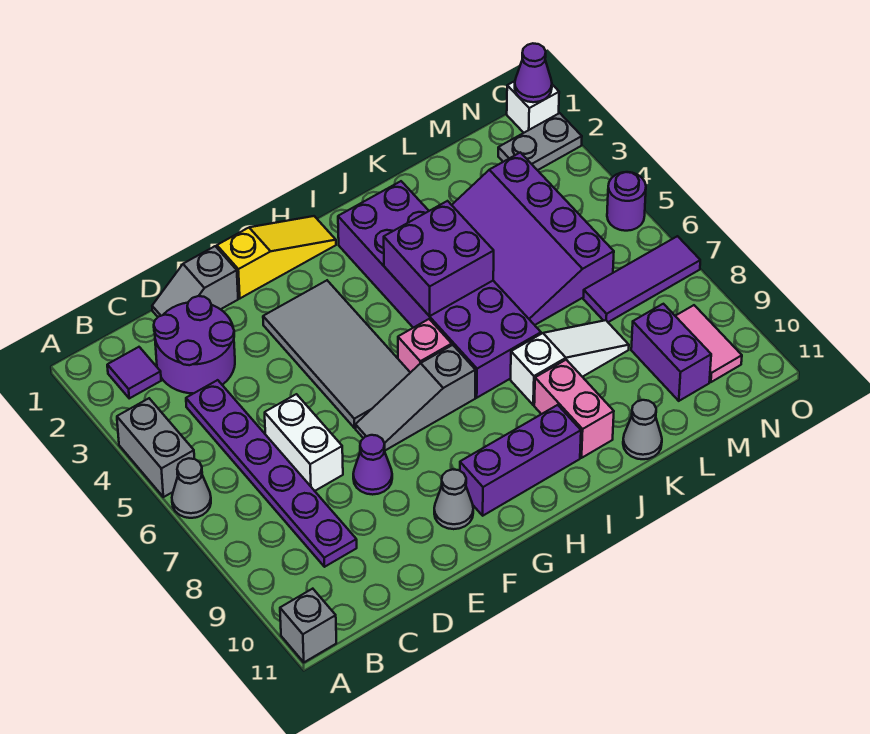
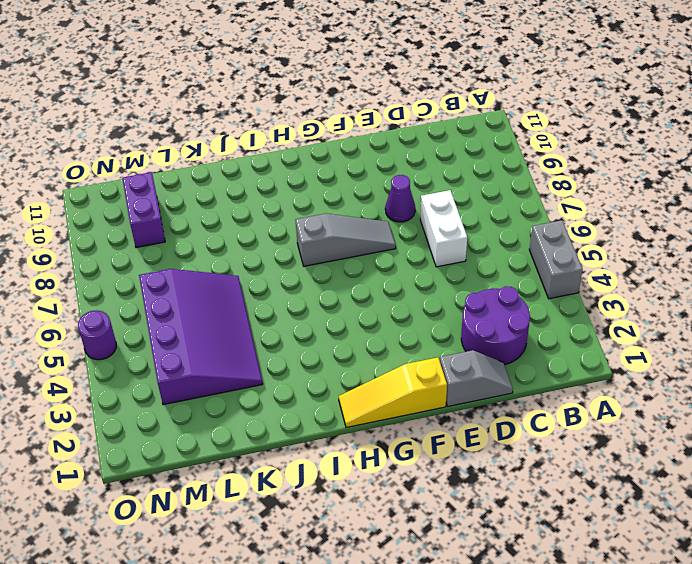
none -> grey 1x1 cone [172,458,211,518]
none -> grey 1x1 brick [280,589,336,662]
none -> purple 1x1 tile [107,347,161,398]

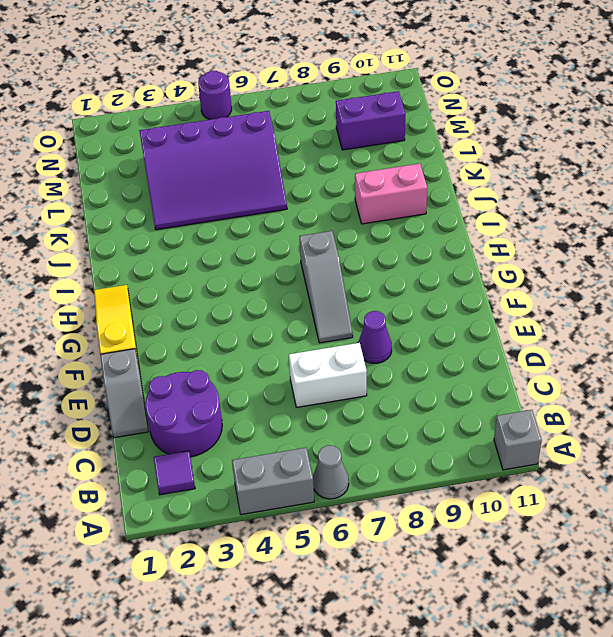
none -> purple 1x6 plate [186,380,357,567]
none -> grey 2x4 tile [263,281,410,428]
none -> grey 1x1 cone [434,469,473,529]

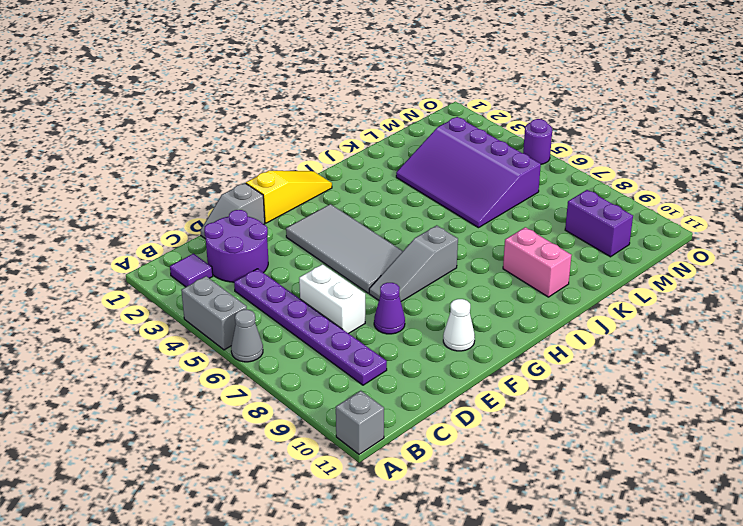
white 1x1 cone [443,299,475,351] -> grey 1x1 cone [434,469,473,529]
none -> purple 1x3 brick [460,405,581,516]
none -> pink 1x1 brick [398,319,452,373]
none -> purple 2x6 brick [338,181,541,398]

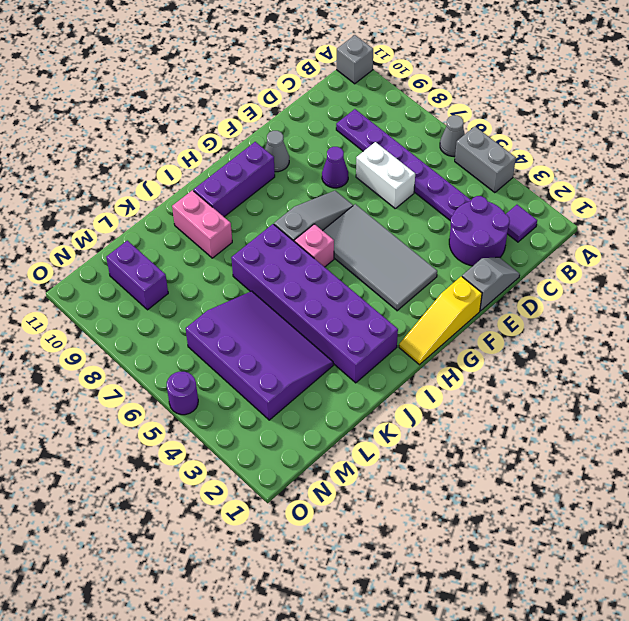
none -> white 1x3 slope [511,320,629,405]
none -> grey 1x1 cone [623,400,662,459]
none -> purple 1x3 tile [583,236,700,322]

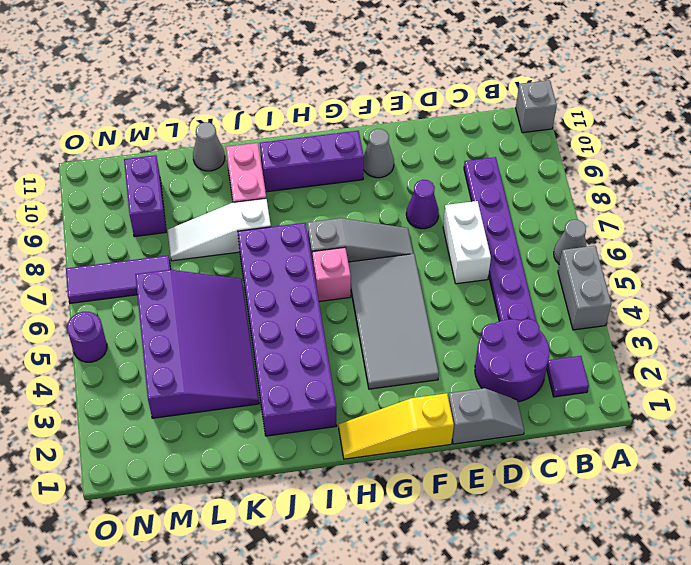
none -> grey 1x2 plate [498,113,582,170]
none -> pink 1x2 tile [676,305,742,382]
none -> white 1x1 brick [507,81,559,133]

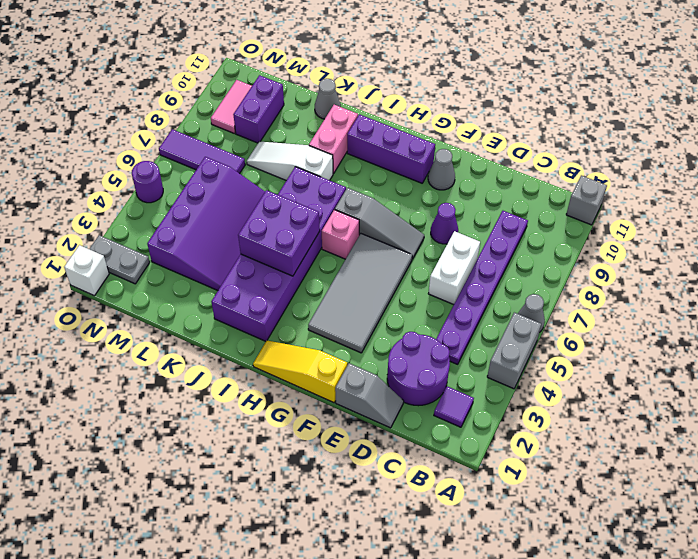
none -> purple 1x1 cone [515,43,552,102]

